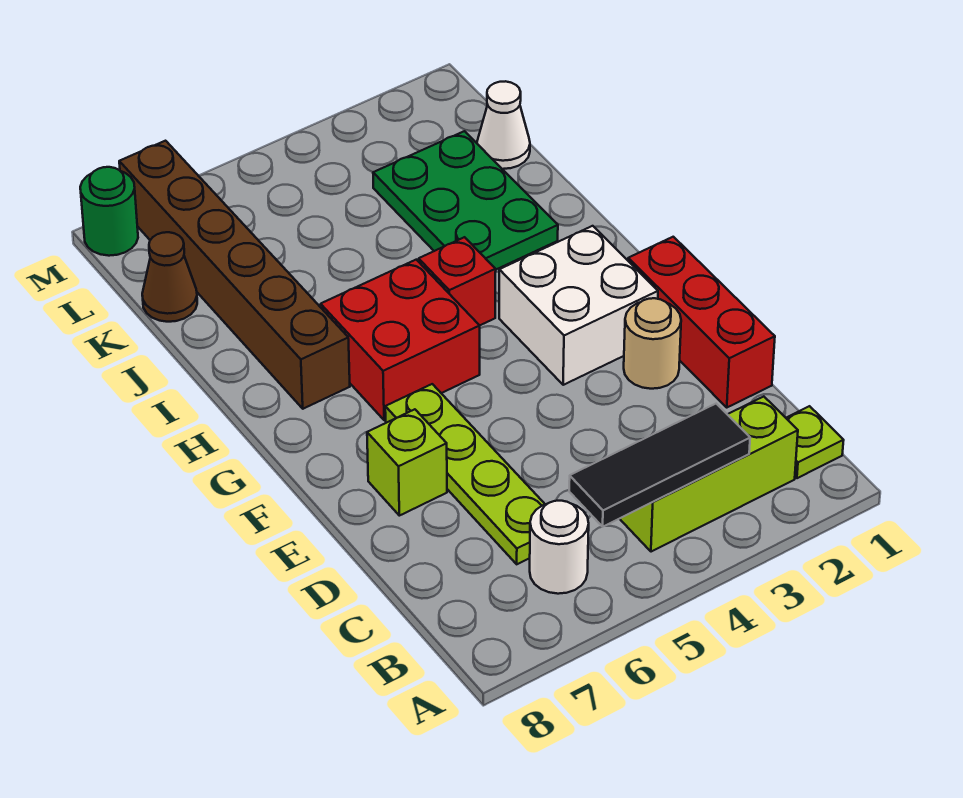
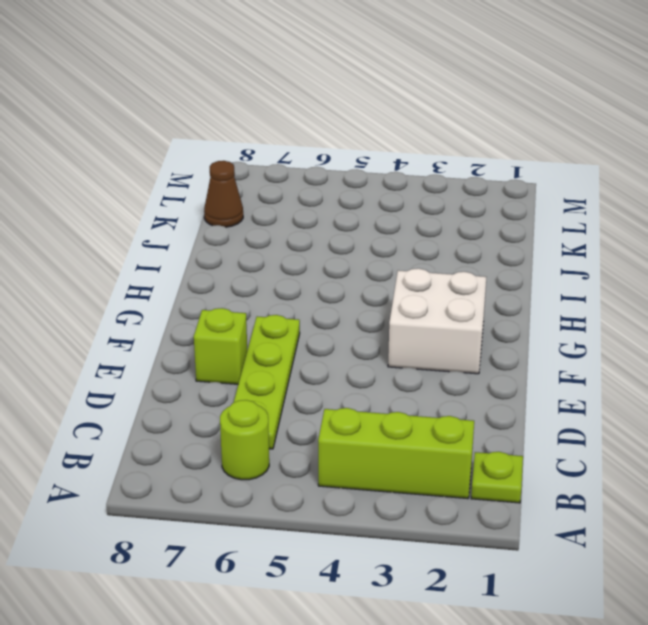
lime 1x1 round brick [220,400,269,480] -> white 1x1 round brick [530,501,589,594]
none -> red 1x3 brick [628,237,775,407]
none -> tan 1x1 round brick [624,298,681,389]
none -> red 2x2 brick [321,260,480,420]

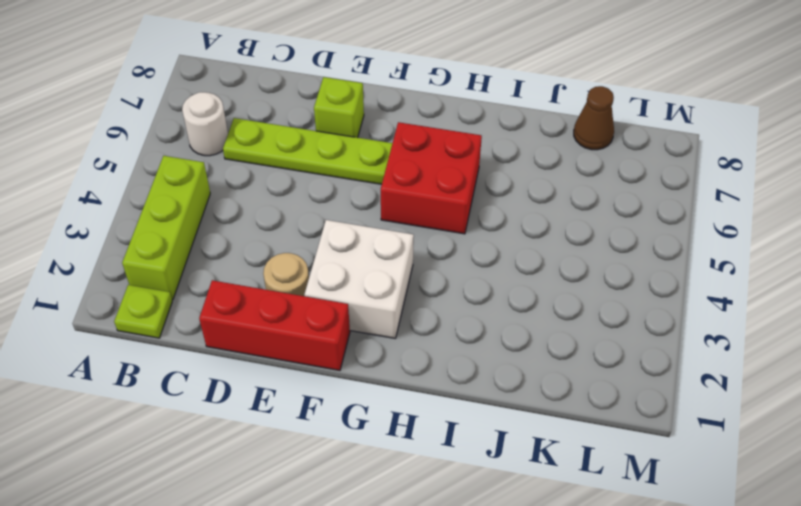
none -> red 1x1 brick [419,237,496,325]
none -> brown 1x6 brick [119,141,350,409]
none -> green 2x3 plate [373,131,558,269]

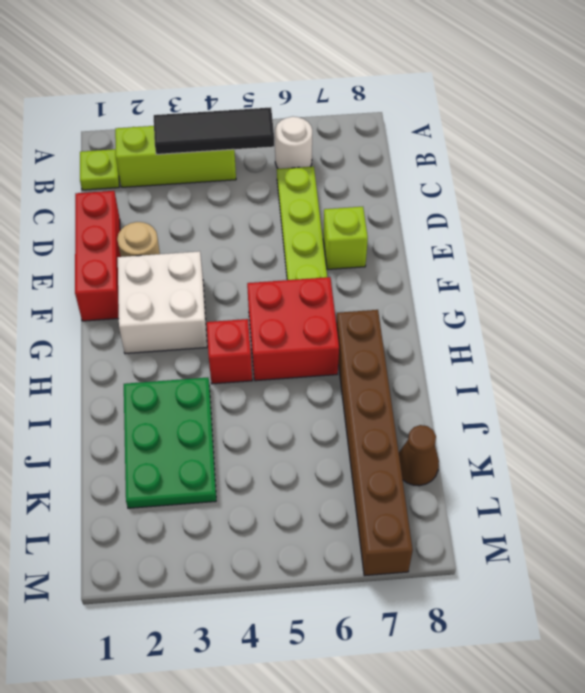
none -> white 1x1 cone [477,81,530,169]
none -> green 1x1 round brick [80,167,138,256]

